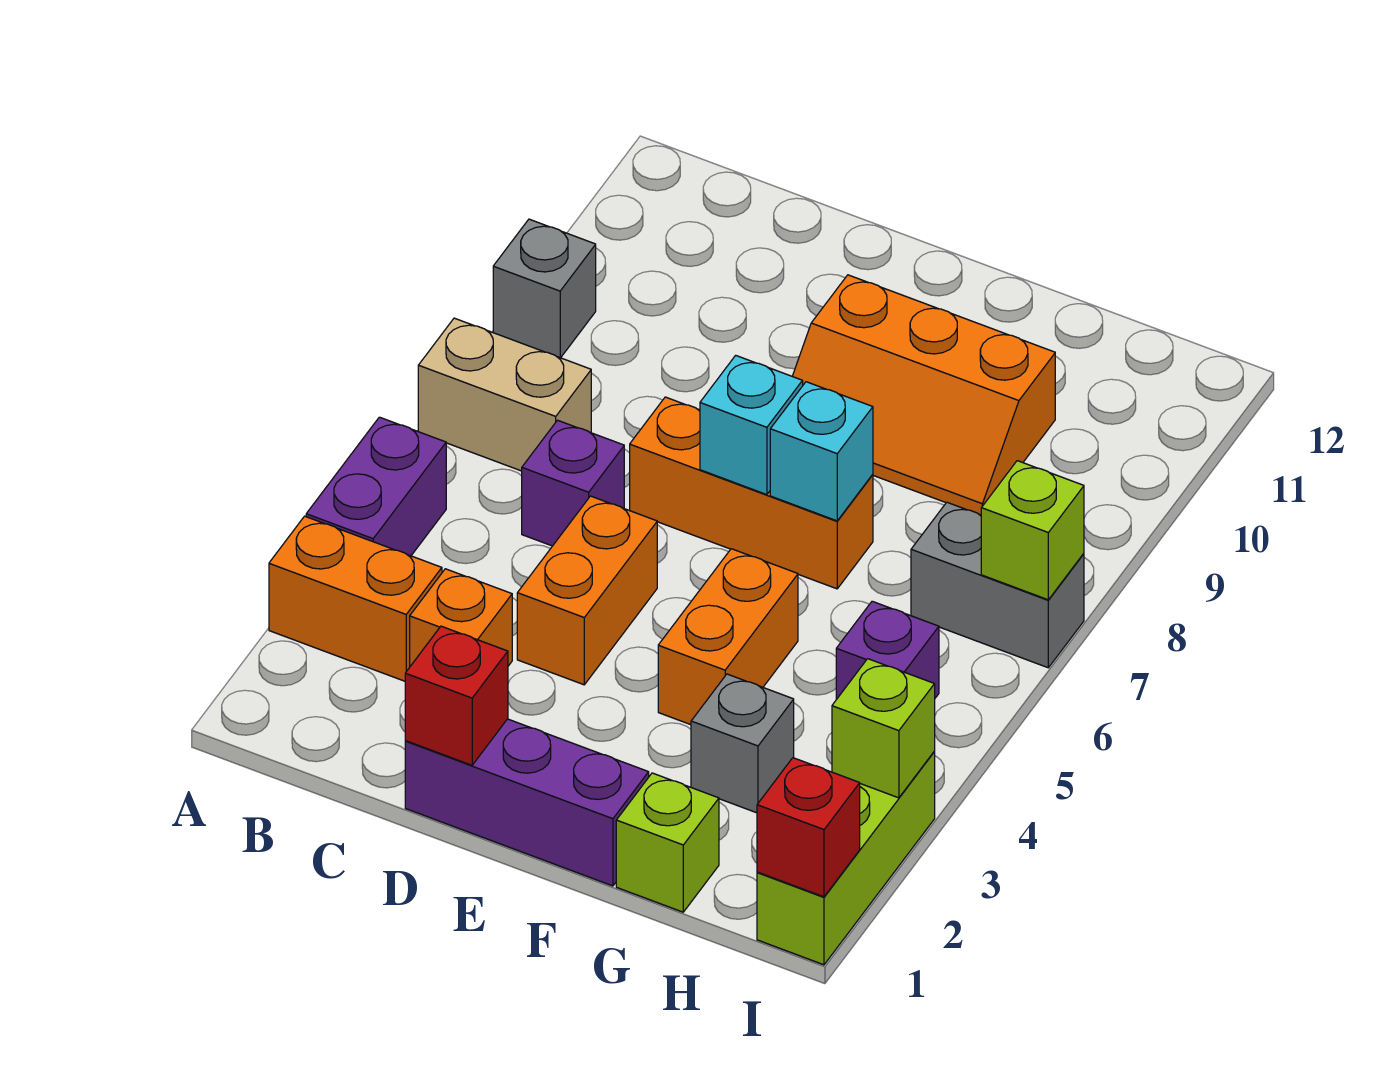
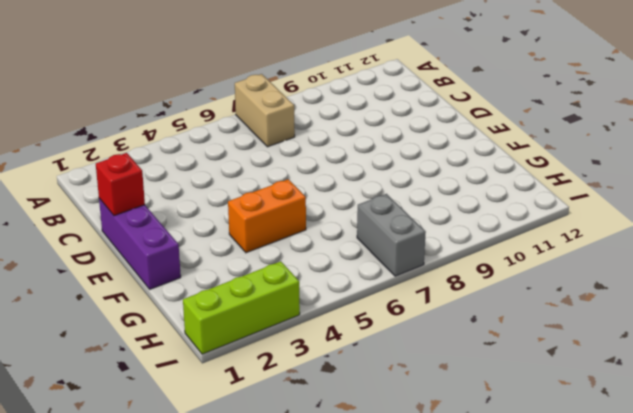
none -> orange 1x2 brick [269,516,442,681]
none -> purple 1x2 brick [306,417,446,556]
none -> grey 1x1 brick [493,219,596,358]

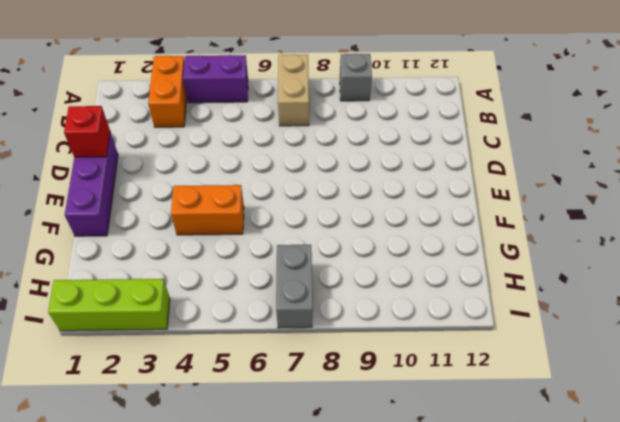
none -> orange 1x1 brick [410,569,512,666]
none -> purple 1x1 brick [522,420,624,546]
none -> orange 1x2 brick [517,496,657,685]

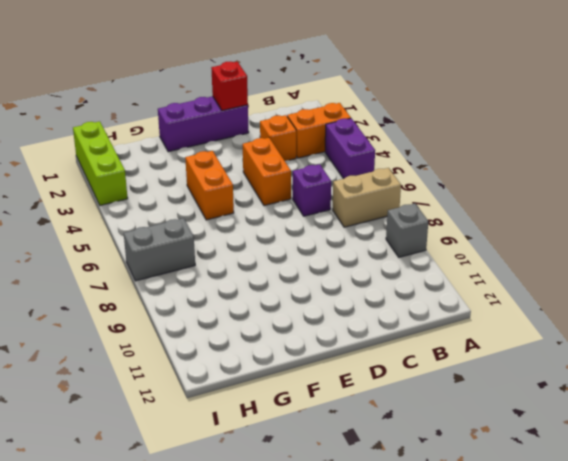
none -> orange 1x3 brick [630,397,873,589]
none -> orange 2x3 slope [792,275,1055,515]
none -> lime 1x1 brick [616,773,719,912]

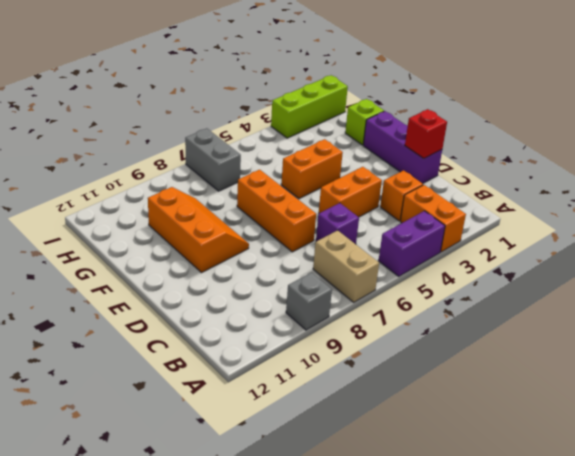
none -> grey 1x1 brick [691,674,794,813]
none -> purple 1x1 brick [836,601,939,700]
none -> cyan 1x1 brick [700,355,803,495]

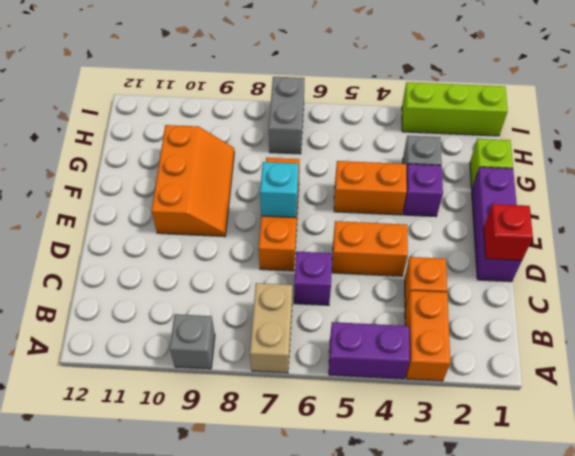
purple 1x1 brick [403,164,443,216] -> purple 1x1 brick moved to [836,601,939,700]
none -> cyan 1x1 brick [770,382,873,521]
none -> red 1x1 brick [757,758,860,897]
none -> lime 1x1 brick [832,659,935,798]

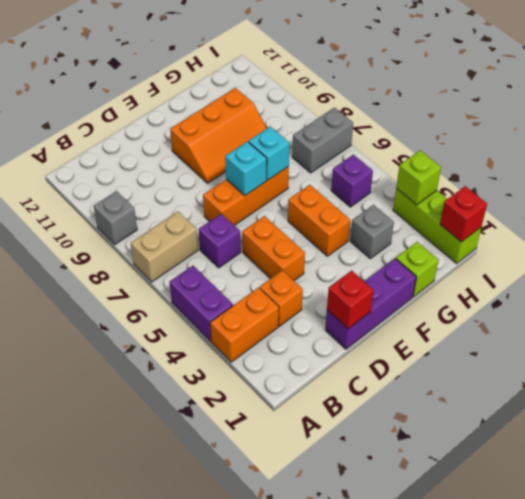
none -> lime 1x1 brick [981,461,1084,600]

